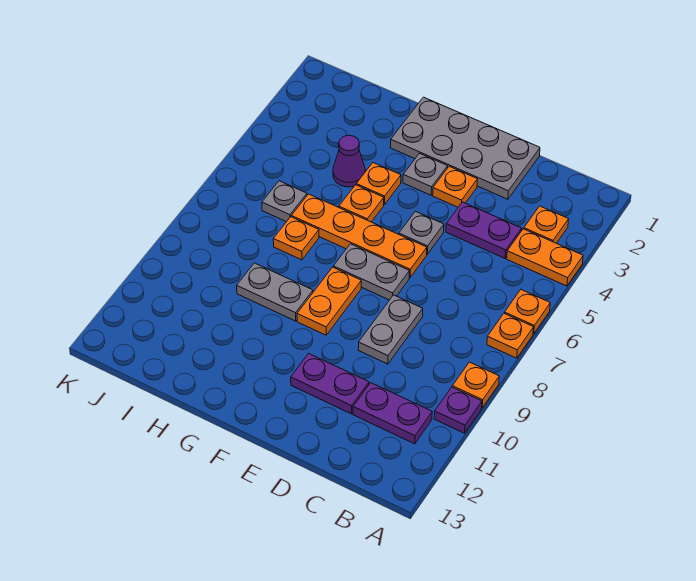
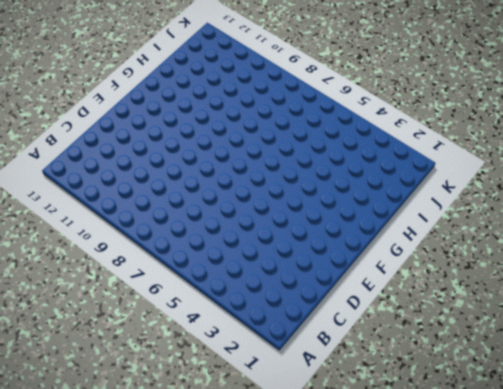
none -> orange 1x2 plate [507,229,583,286]
none -> orange 1x1 plate [504,290,550,334]
none -> orange 1x1 plate [487,314,534,358]

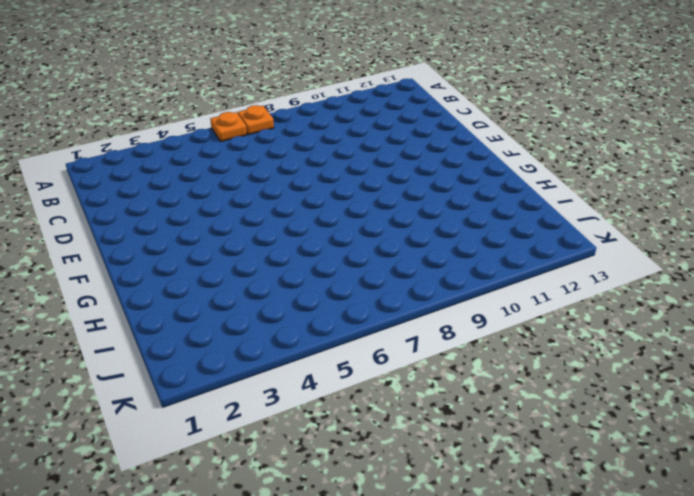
none -> orange 1x2 plate [507,229,583,286]
none -> orange 1x1 plate [452,362,499,408]
none -> purple 1x1 plate [434,387,482,433]

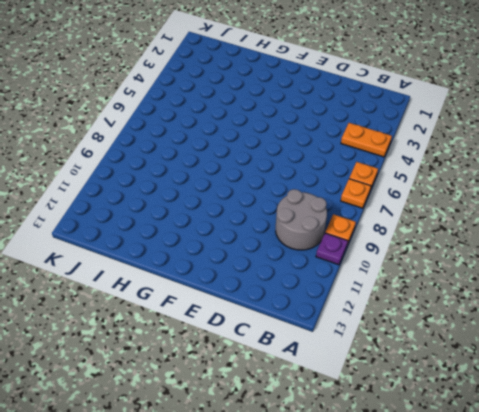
grey 2x2 round brick [276,189,327,250] -> none
none -> orange 1x1 plate [524,206,569,243]
none -> purple 1x2 plate [353,383,432,444]
none -> purple 1x2 plate [446,202,522,258]

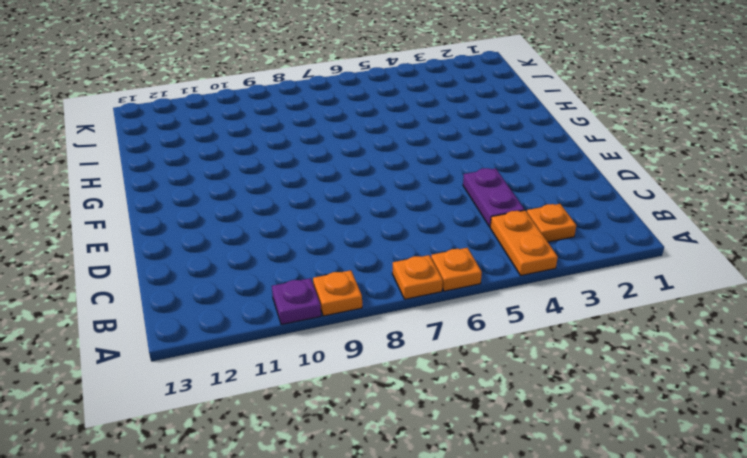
none -> purple 1x2 plate [353,383,432,444]
none -> grey 2x4 plate [390,97,540,199]
none -> grey 1x2 plate [358,295,423,364]

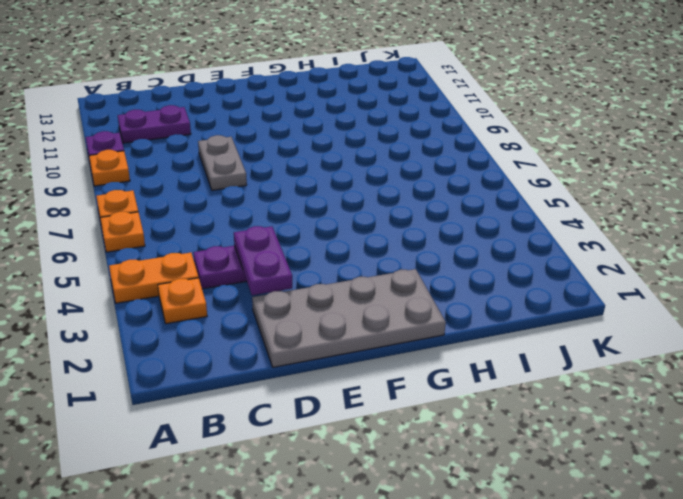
purple 1x2 plate [234,226,292,295] -> purple 1x2 plate turned to [291,353,369,414]
none -> orange 1x1 plate [433,166,477,207]
none -> grey 1x1 plate [399,211,444,254]
none -> orange 1x4 plate [291,194,427,278]

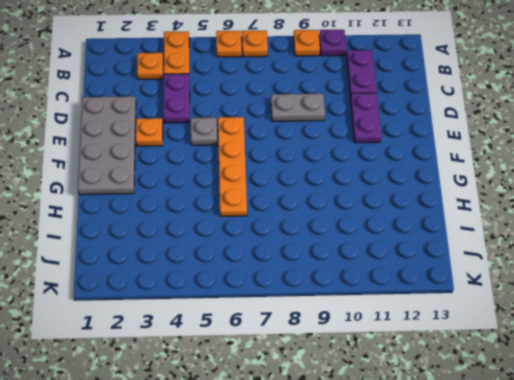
none -> grey 1x2 plate [333,244,409,300]
none -> grey 1x1 plate [403,153,448,195]
none -> orange 1x2 plate [297,267,361,335]

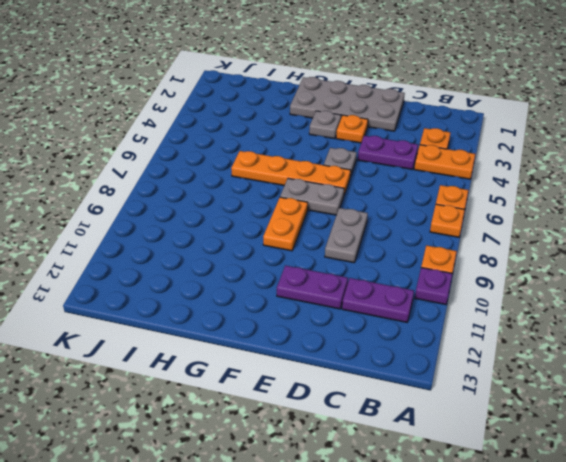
none -> orange 1x1 plate [356,163,401,205]
none -> orange 1x1 plate [339,185,384,222]
none -> grey 1x2 plate [237,263,313,321]

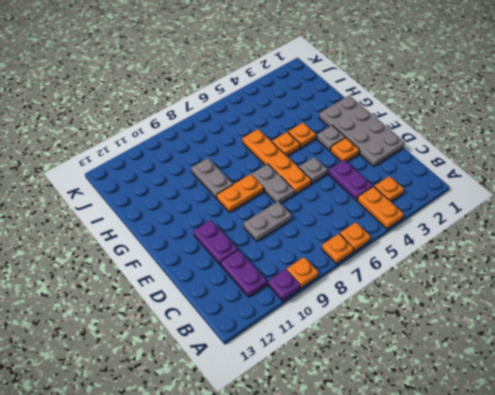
none -> purple 1x1 cone [333,135,365,187]
none -> orange 1x1 plate [273,217,319,260]
none -> grey 1x1 plate [262,181,307,222]

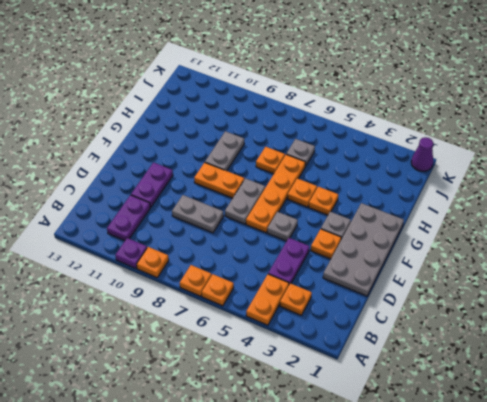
purple 1x1 cone [411,137,433,171] -> purple 1x1 cone moved to [333,135,365,187]

